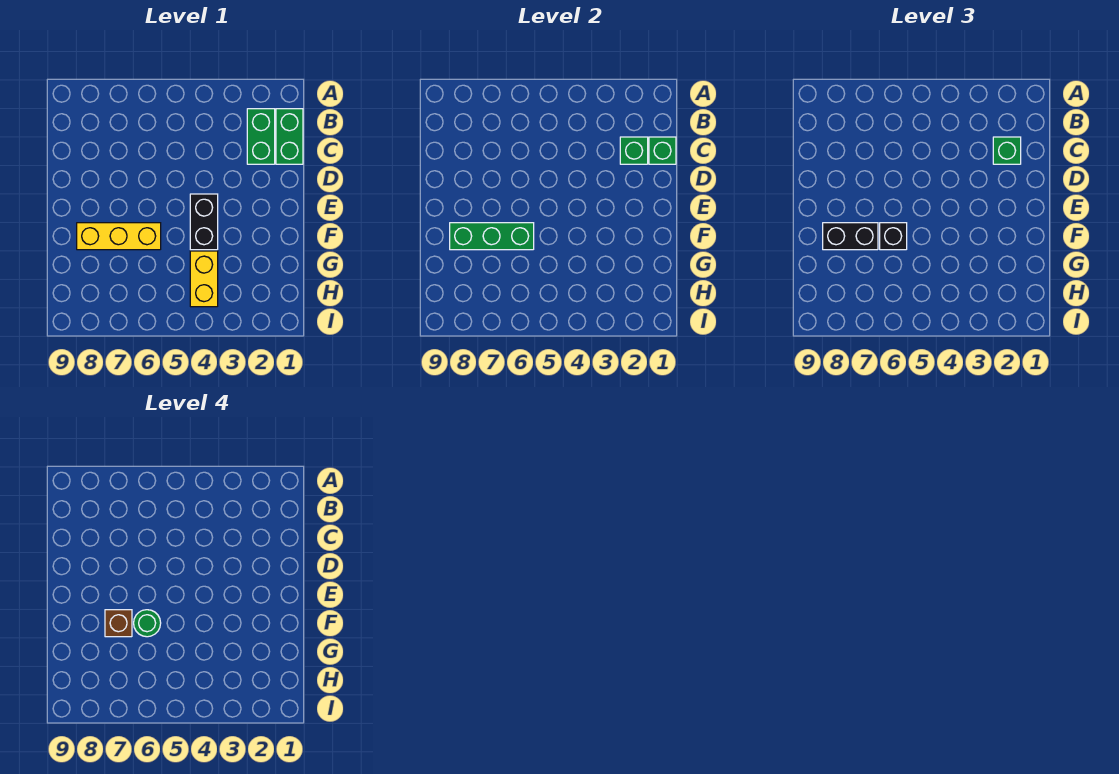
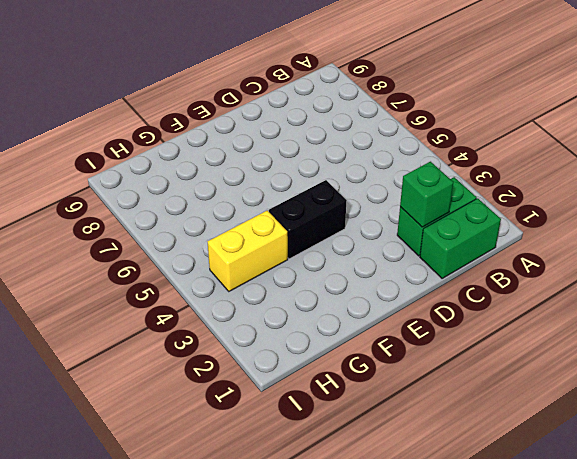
none -> yellow 1x3 brick [77,223,161,250]
none -> green 1x1 brick [649,137,676,164]
none -> green 1x3 brick [450,223,534,250]

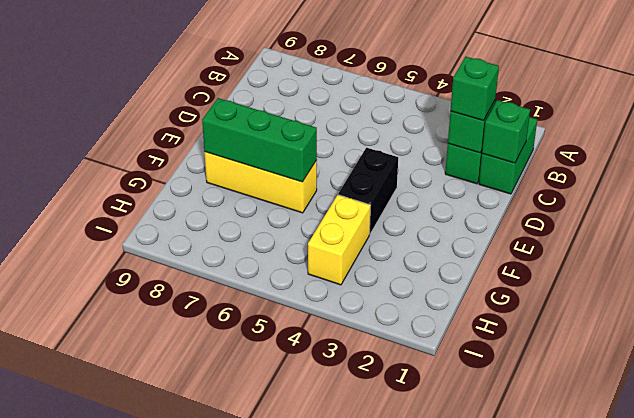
none -> black 1x1 brick [880,223,907,250]
none -> black 1x2 brick [823,223,878,250]
none -> green 1x1 round brick [134,610,161,637]

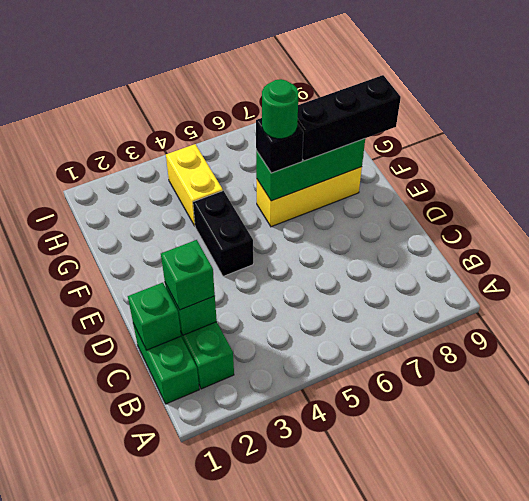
black 1x3 brick [297,75,401,161] -> black 1x2 brick [823,223,878,250]
none -> brown 1x1 brick [105,610,132,637]

